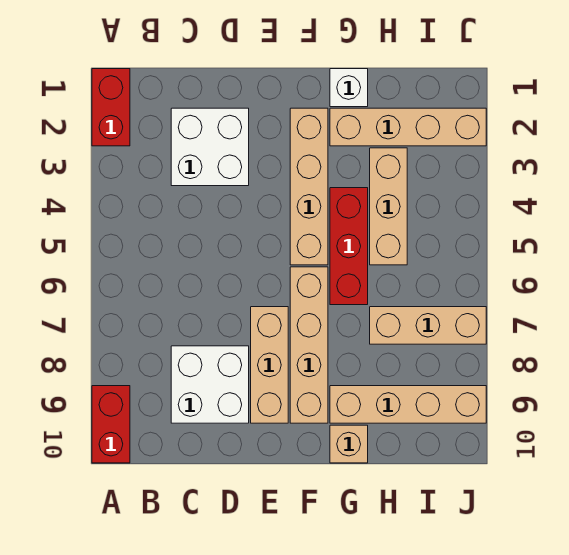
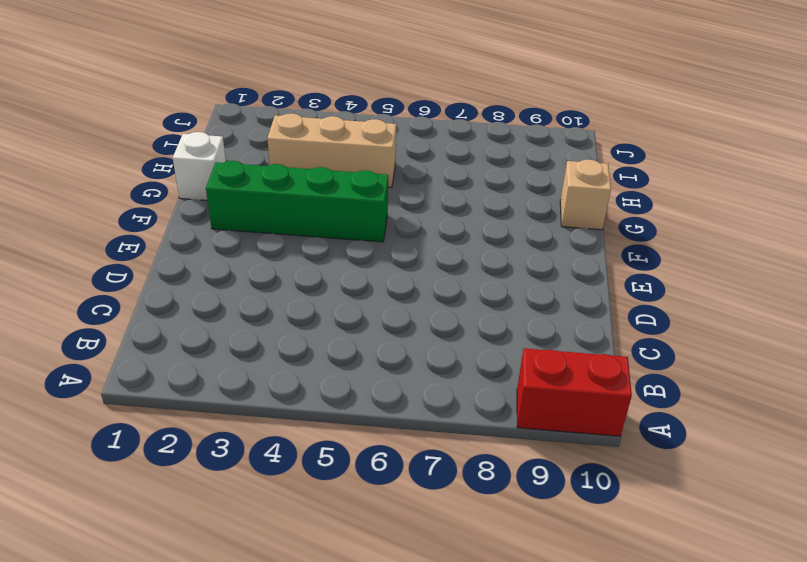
green 1x4 brick [206,161,388,242] -> tan 1x4 brick [290,108,328,265]
none -> red 1x2 brick [92,69,130,146]
none -> white 2x2 brick [171,108,249,186]
none -> white 2x2 brick [171,346,249,423]

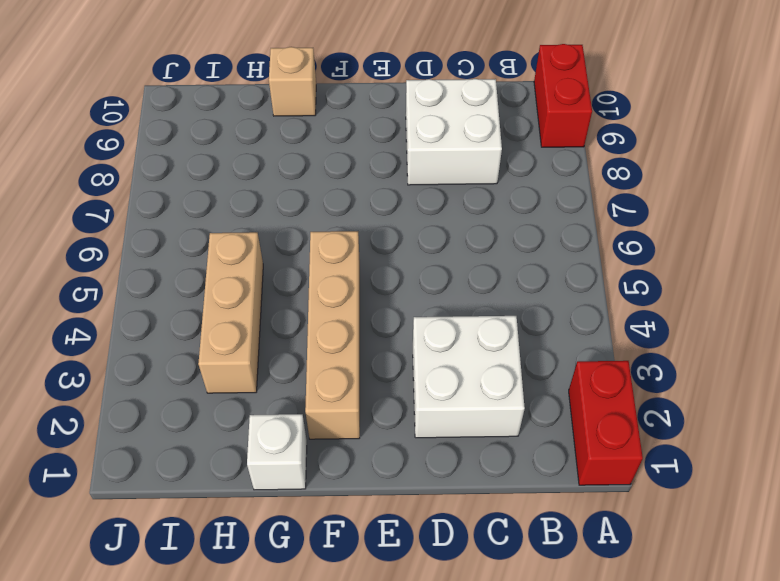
none -> tan 1x3 brick [251,307,288,423]
none -> tan 1x4 brick [290,267,328,423]
none -> tan 1x4 brick [330,108,486,146]

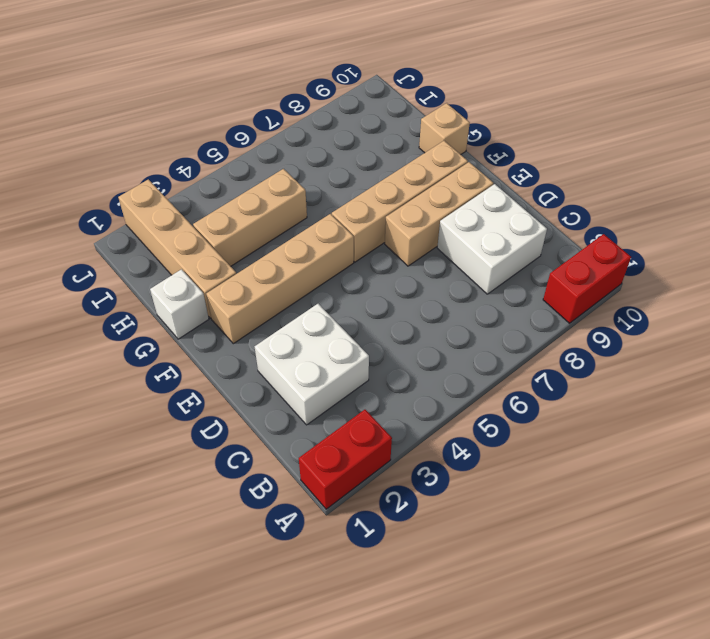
none -> red 1x3 brick [330,188,368,305]
none -> tan 1x4 brick [330,386,486,423]
none -> tan 1x3 brick [370,307,486,344]

